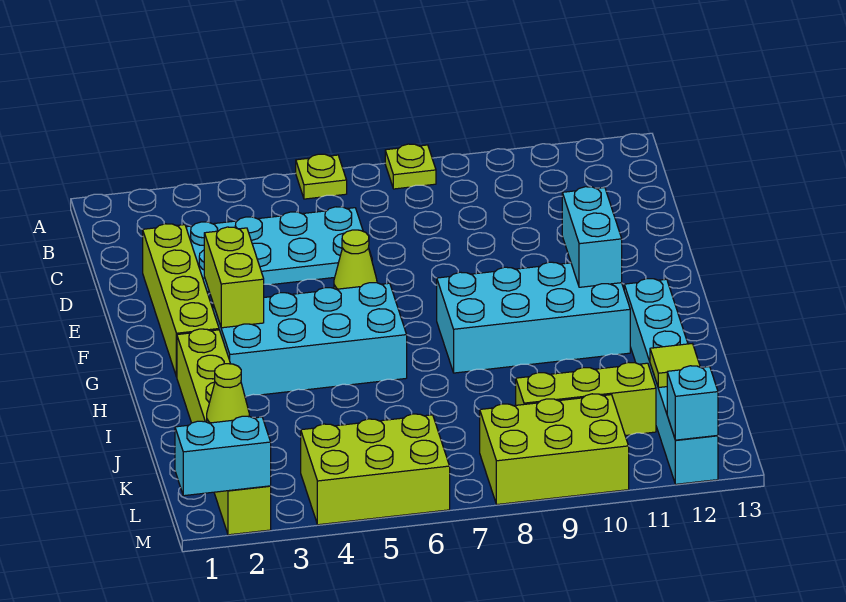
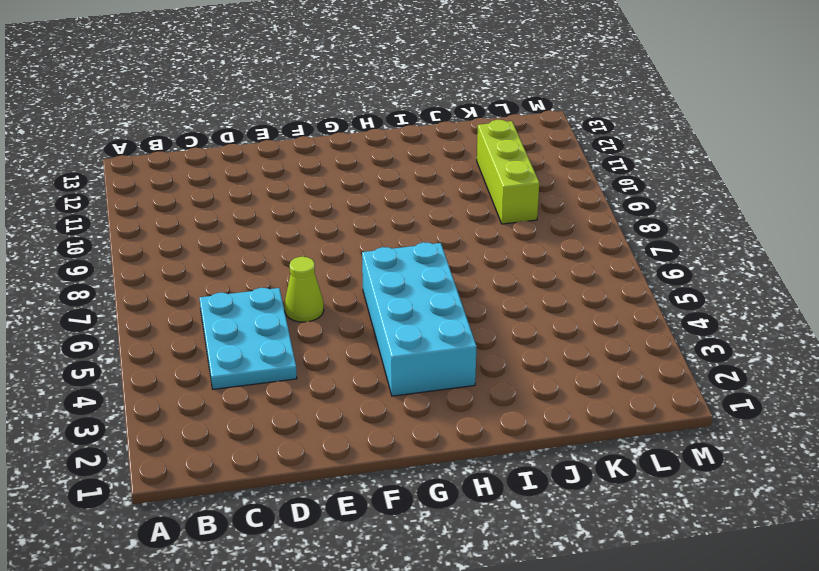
cyan 2x3 plate [199,288,297,389] -> cyan 2x4 plate [186,207,372,292]
none -> lime 1x1 plate [296,154,347,199]
none -> lime 1x1 plate [385,144,436,189]
none -> lime 1x4 brick [143,224,219,377]

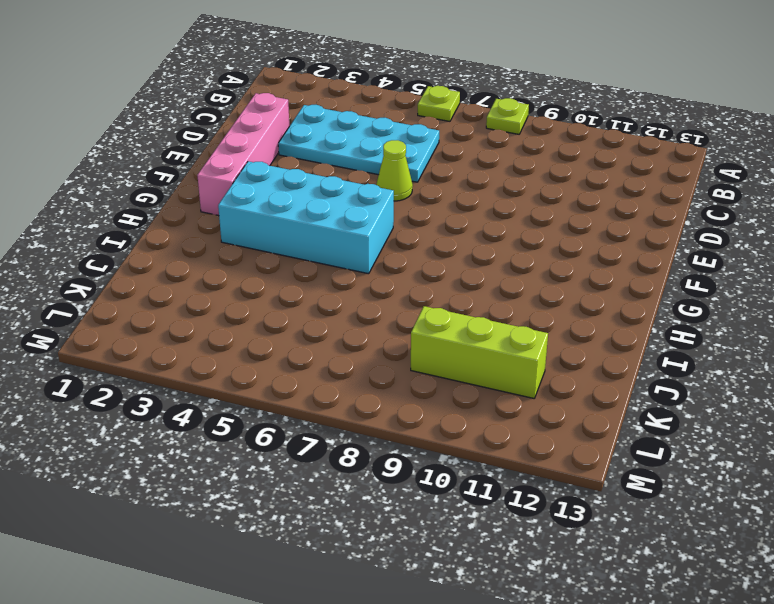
pink 1x4 brick [197,93,289,216] -> lime 1x4 brick [143,224,219,377]
none -> cyan 2x4 brick [437,262,630,373]
none -> lime 1x6 brick [177,329,271,535]
none -> cyan 1x6 brick [624,279,718,484]

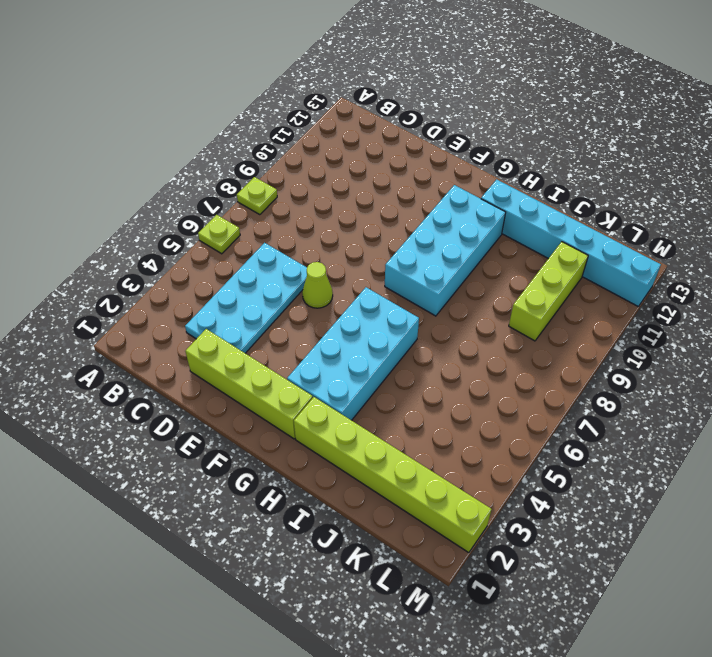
none -> lime 2x3 brick [301,414,450,525]
none -> lime 2x3 brick [480,394,629,504]
none -> lime 1x2 brick [204,227,264,328]

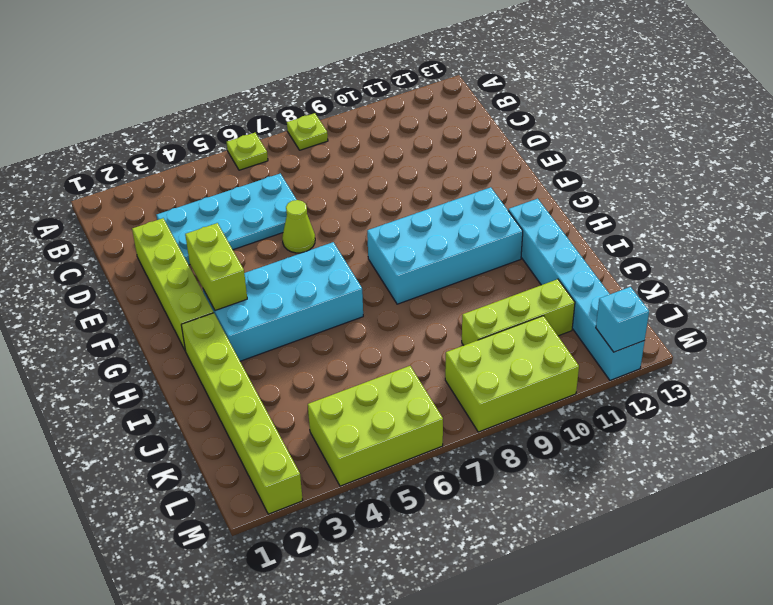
none -> cyan 1x2 brick [562,187,622,287]
none -> lime 1x1 cone [207,364,249,423]
none -> lime 1x1 tile [650,344,700,388]

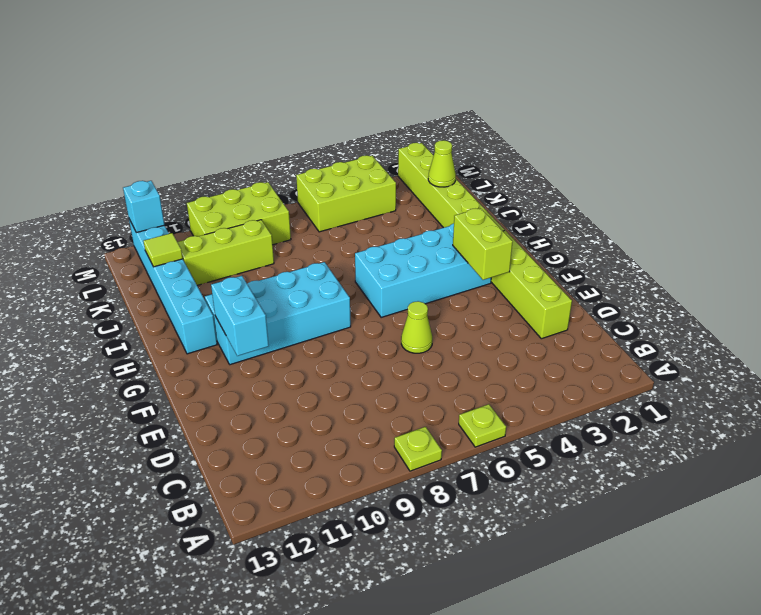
none -> cyan 2x4 plate [186,207,372,292]
none -> cyan 1x2 brick [175,416,271,496]

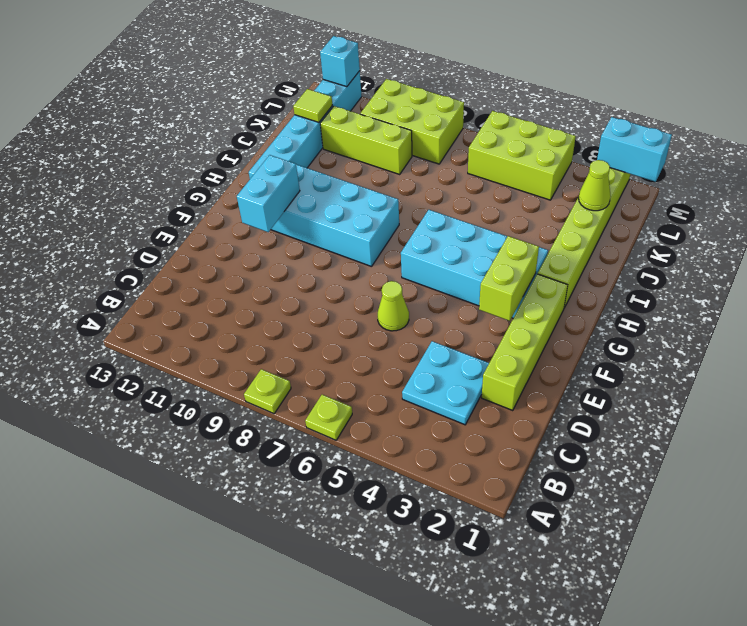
cyan 2x2 plate [402,341,489,425] -> cyan 2x4 plate [186,207,372,292]

